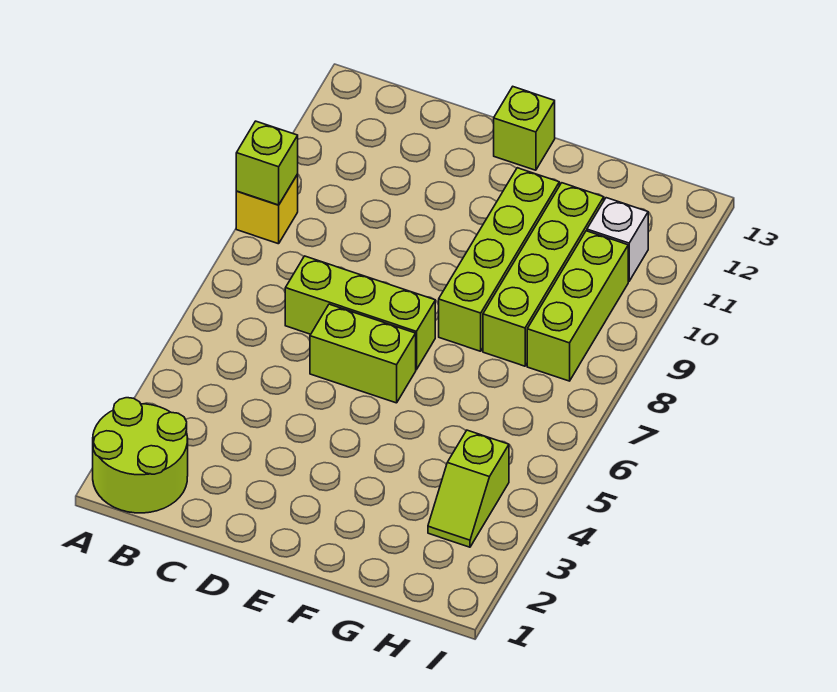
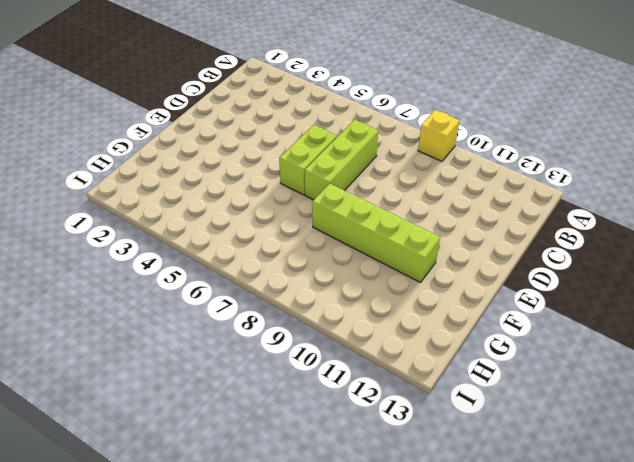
none -> lime 2x2 round brick [93,398,188,513]
none -> lime 1x1 brick [494,87,555,170]

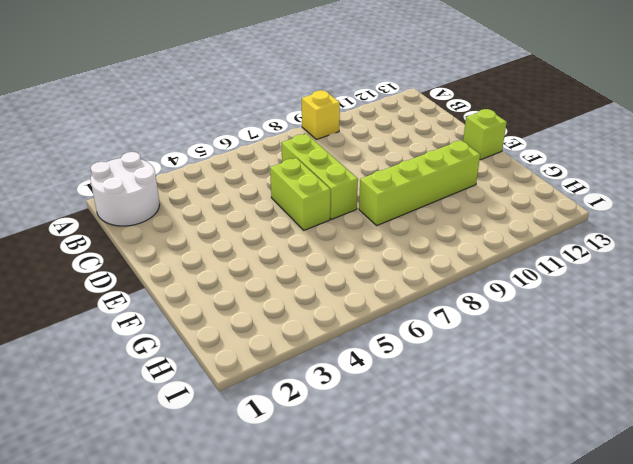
white 2x2 round brick [91,152,160,226] -> lime 2x2 round brick [93,398,188,513]
none -> lime 1x4 brick [483,183,604,366]
none -> lime 1x2 slope [428,430,509,547]

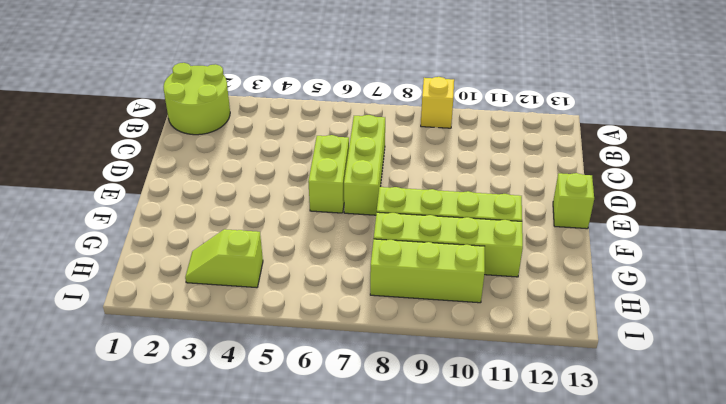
none -> white 1x1 brick [587,198,648,281]
none -> lime 1x1 brick [236,121,298,205]

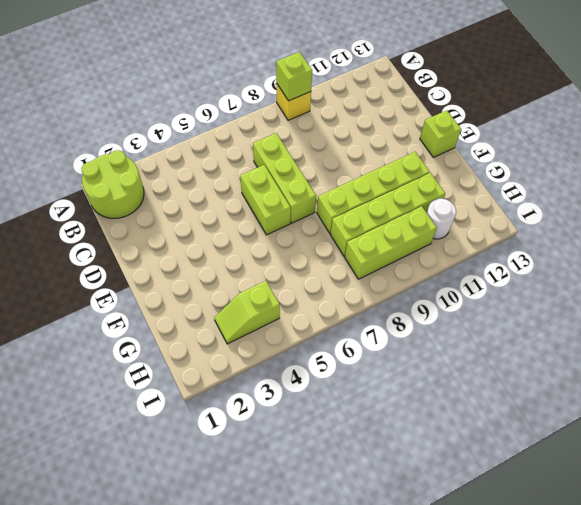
white 1x1 round brick [427,199,456,239] -> white 1x1 brick [587,198,648,281]

